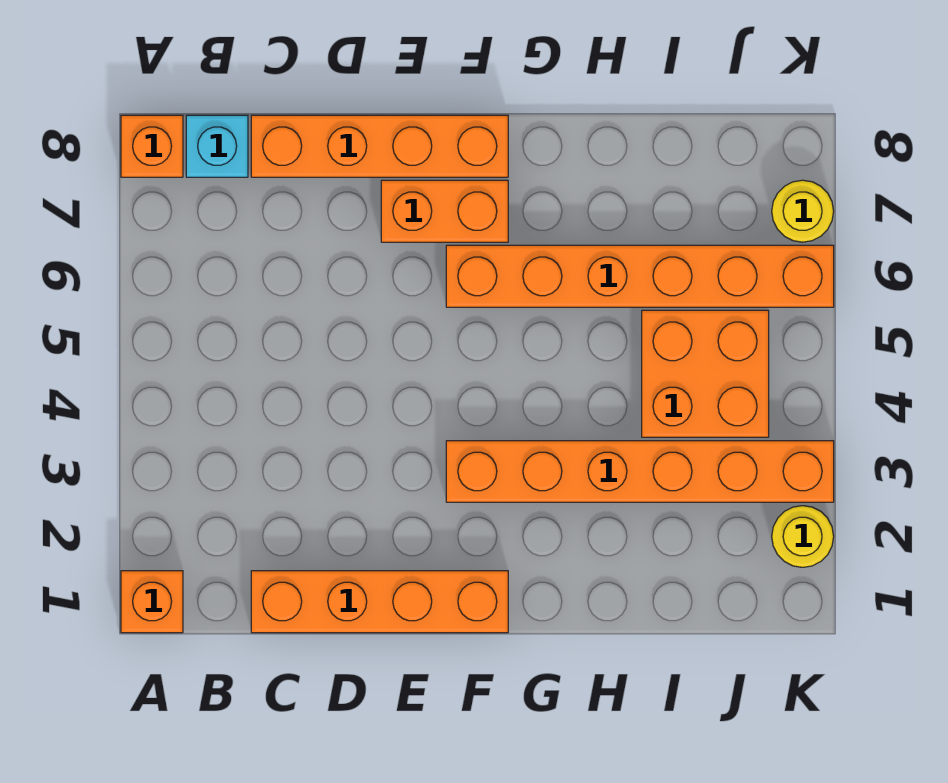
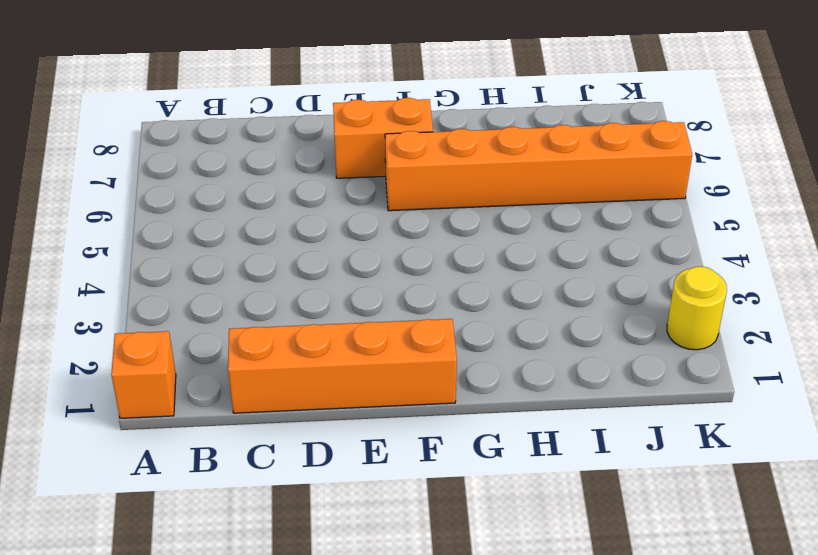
none -> orange 1x1 brick [121,115,183,177]
none -> cyan 1x1 brick [186,115,248,177]

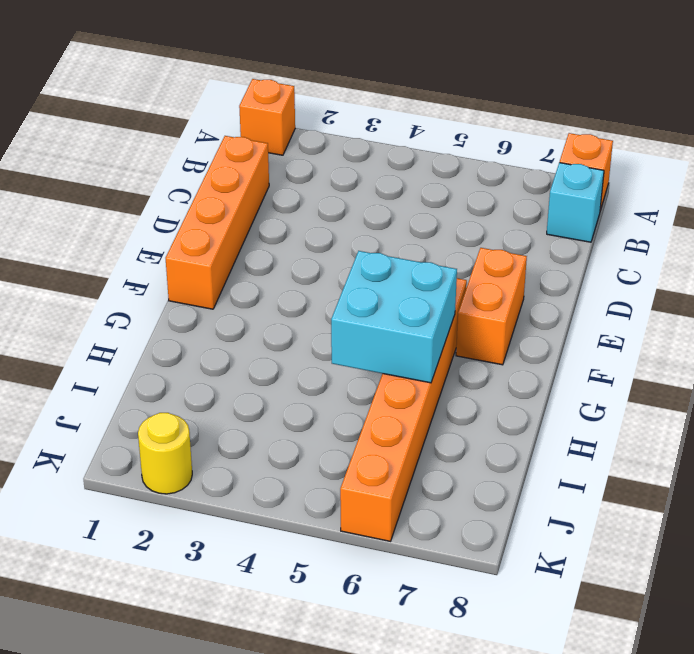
cyan 2x2 brick [331,251,457,383] -> none
none -> orange 1x4 brick [251,115,508,177]
none -> orange 1x6 brick [446,441,834,502]

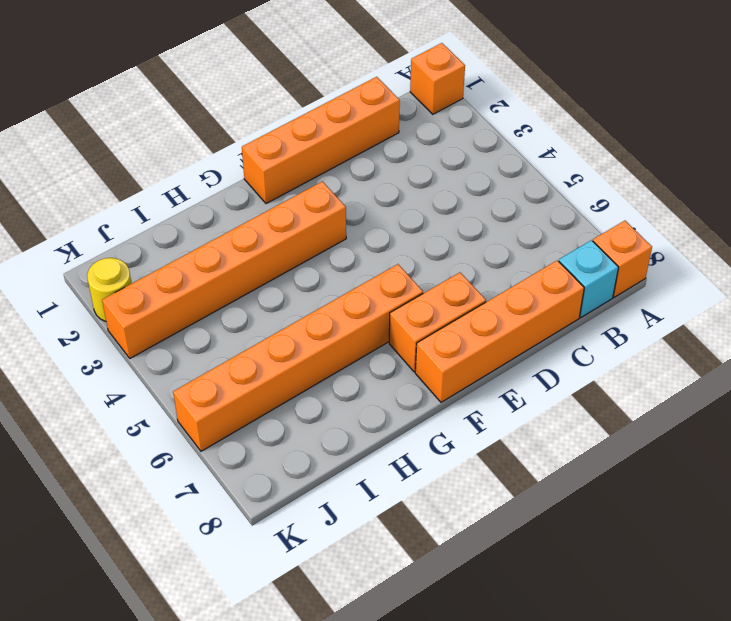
none -> orange 2x2 brick [642,310,769,437]
none -> yellow 1x1 round brick [772,180,834,242]

